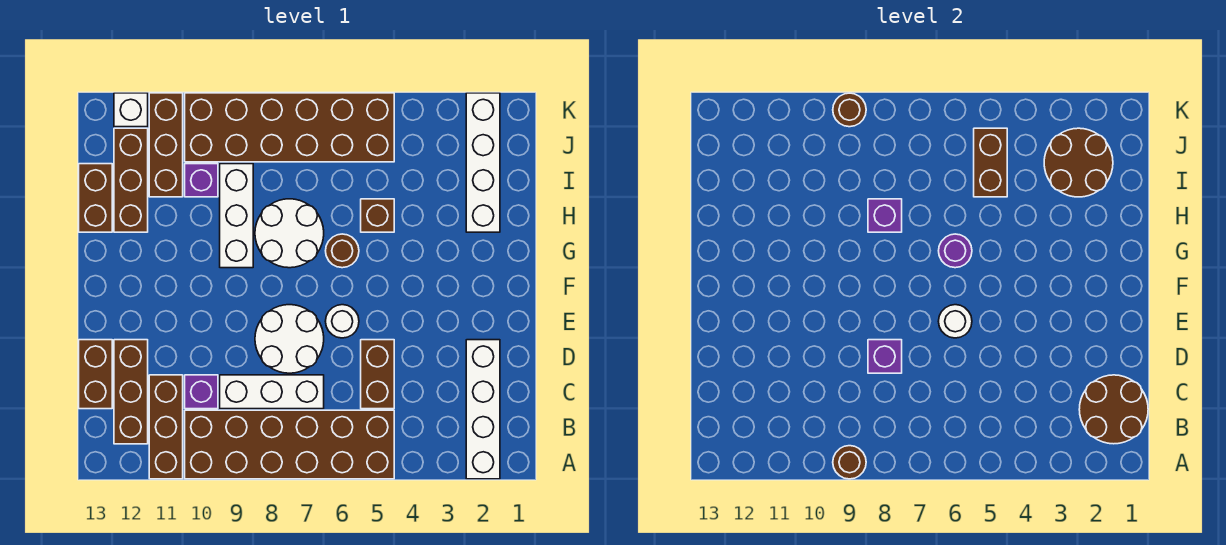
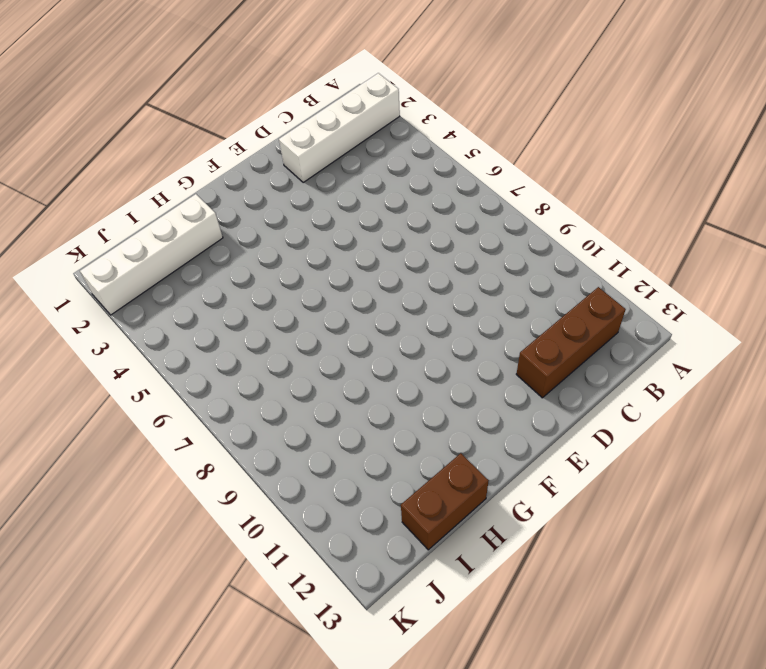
none -> brown 2x6 brick [185,410,394,479]
none -> brown 1x3 brick [149,375,183,479]
none -> brown 1x2 brick [361,340,394,409]
none -> white 1x3 brick [220,375,324,409]

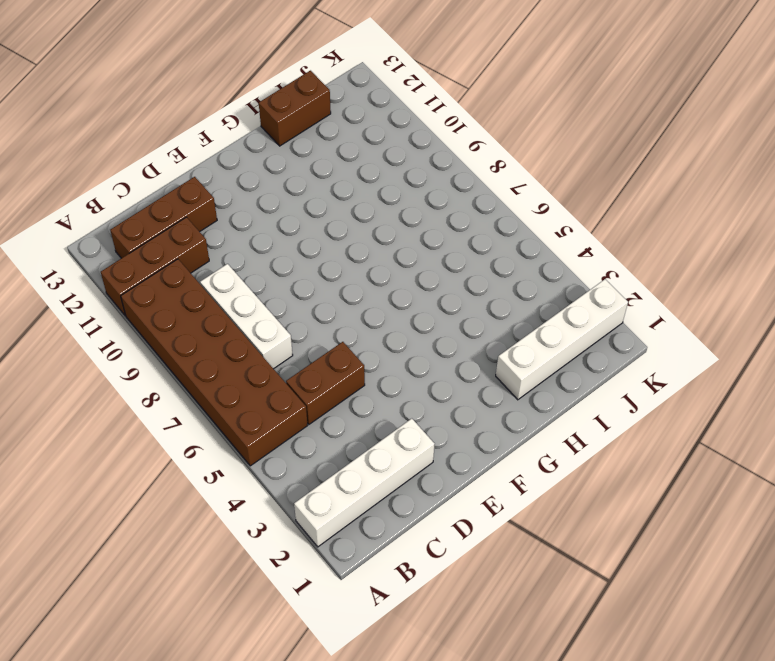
none -> purple 1x1 brick [185,375,218,409]
none -> brown 1x2 brick [79,340,112,409]
none -> white 2x2 round brick [255,305,324,373]
none -> white 1x1 round brick [325,305,359,338]

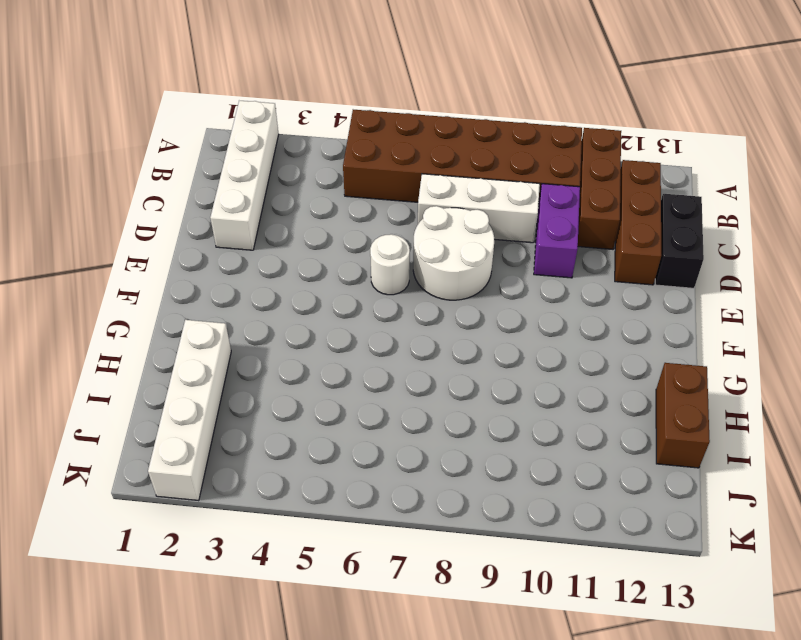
purple 1x2 brick [534,184,580,278] -> purple 1x1 brick [185,375,218,409]
black 1x2 brick [655,194,704,288] -> brown 1x2 brick [79,340,112,409]
none -> brown 1x2 brick [361,340,394,409]
none -> brown 1x1 round brick [326,234,359,268]
none -> white 2x2 round brick [255,199,324,268]
none -> white 1x3 brick [220,164,253,268]

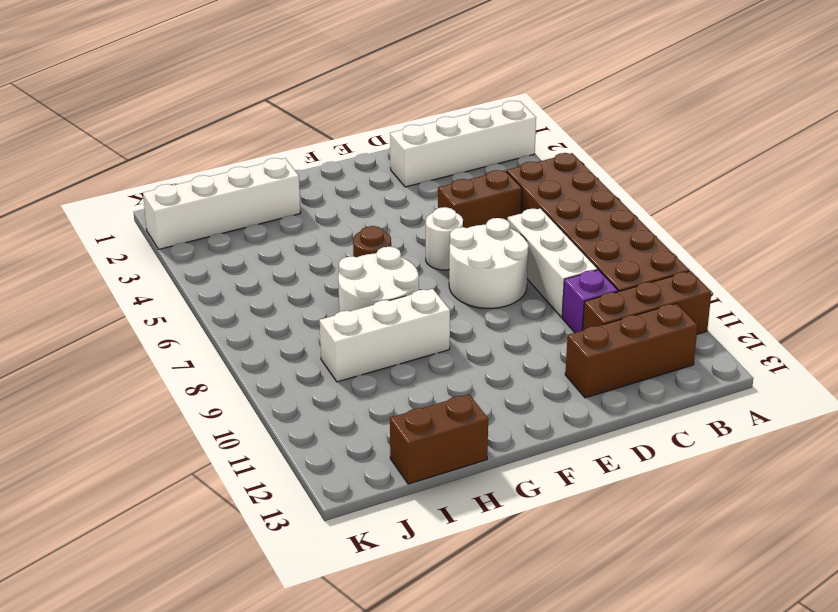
none -> brown 1x2 brick [79,340,112,409]
none -> brown 1x1 brick [361,199,394,232]
none -> brown 1x3 brick [114,128,148,232]
none -> purple 1x1 brick [185,164,218,197]

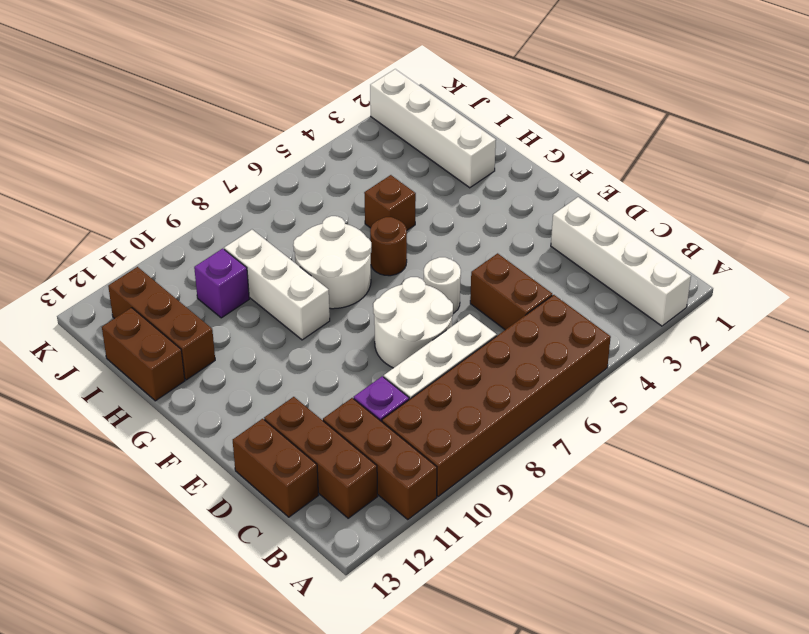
none -> brown 1x3 brick [149,93,183,197]
none -> brown 2x6 brick [185,93,394,162]
none -> white 1x1 brick [114,93,148,127]
none -> brown 1x1 round brick [833,446,866,479]

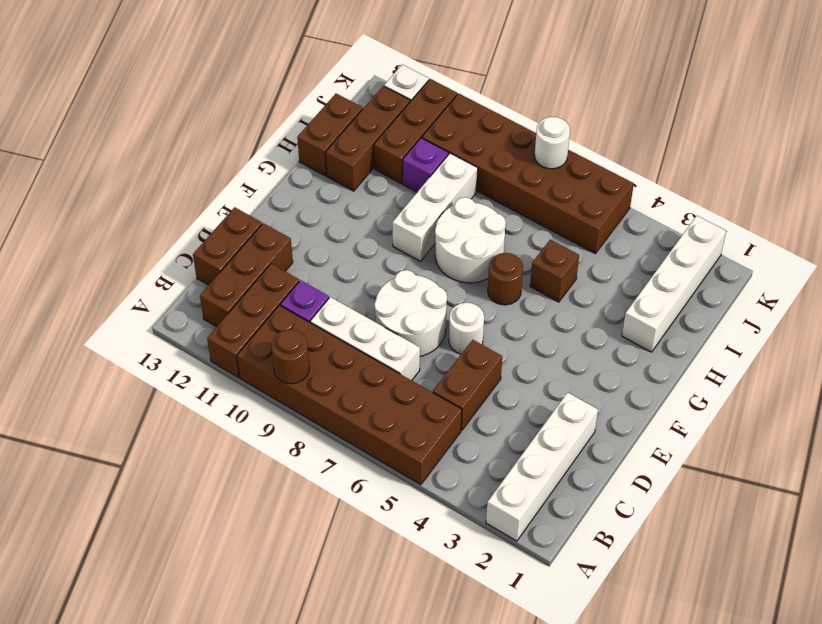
white 1x1 round brick [535,117,570,169] -> white 1x1 round brick moved to [938,305,972,338]
none -> brown 2x2 round brick [1079,375,1148,444]
none -> purple 1x1 brick [868,340,902,373]
none -> purple 1x1 round brick [939,234,972,268]
none -> purple 1x1 brick [868,199,902,232]

